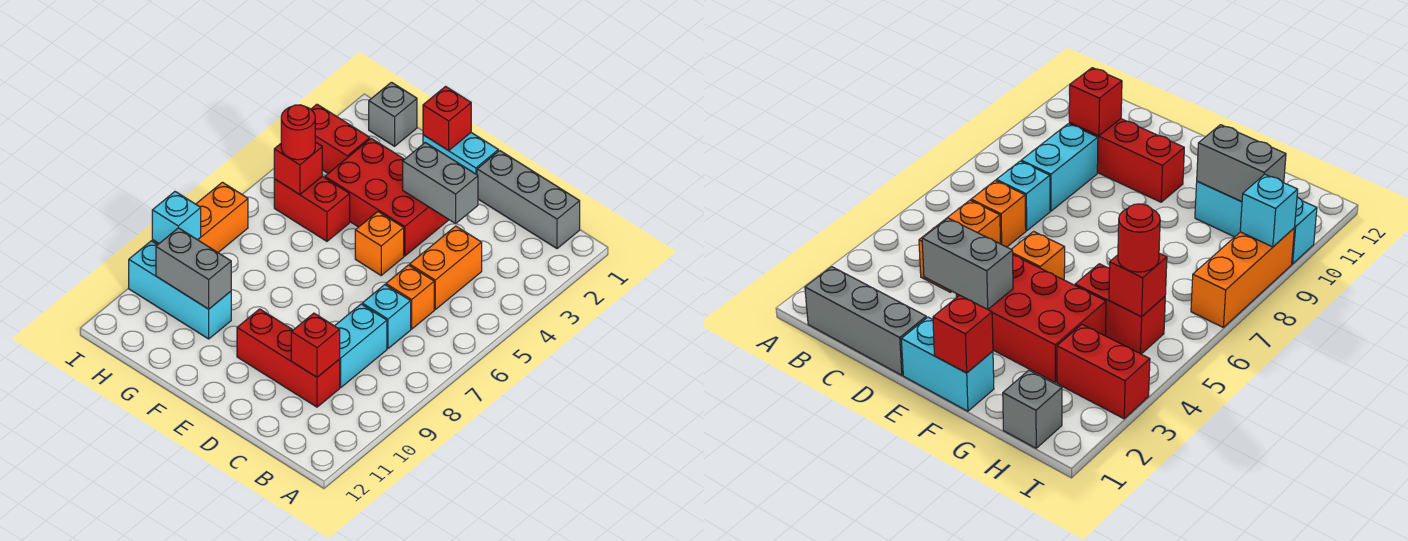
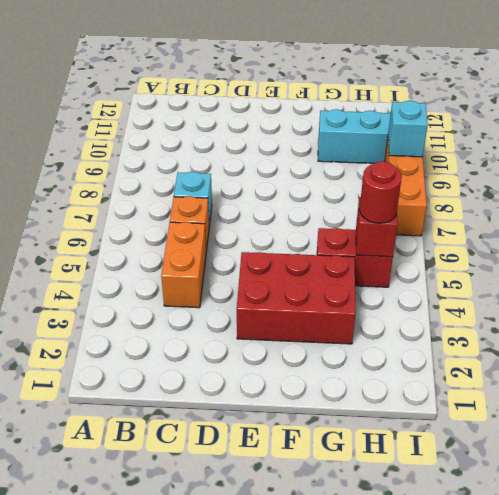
none -> grey 1x3 brick [477,150,580,249]
none -> cyan 1x2 brick [335,304,387,388]
none -> red 1x3 brick [237,309,340,407]

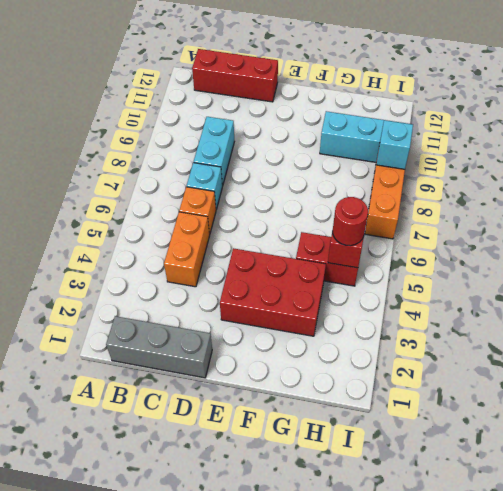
red 1x3 brick [192,49,278,102] -> red 1x3 brick moved to [237,309,340,407]
none -> cyan 1x2 brick [423,133,498,175]
none -> orange 1x1 brick [355,212,404,275]
none -> grey 1x1 brick [369,82,417,146]

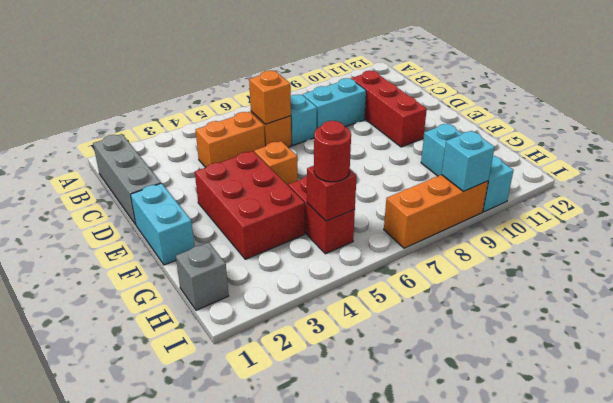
orange 1x1 brick [249,71,291,124] -> none
none -> red 1x2 brick [311,104,370,173]
none -> red 1x1 brick [291,313,340,377]
none -> grey 1x2 brick [403,143,478,224]

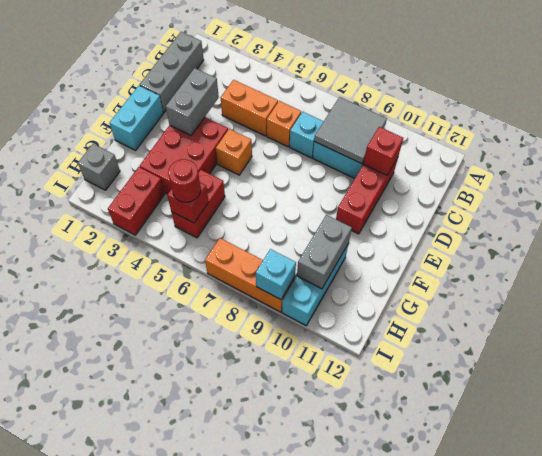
grey 2x2 tile [314,97,387,164] -> none
none -> red 1x1 brick [423,87,471,151]

